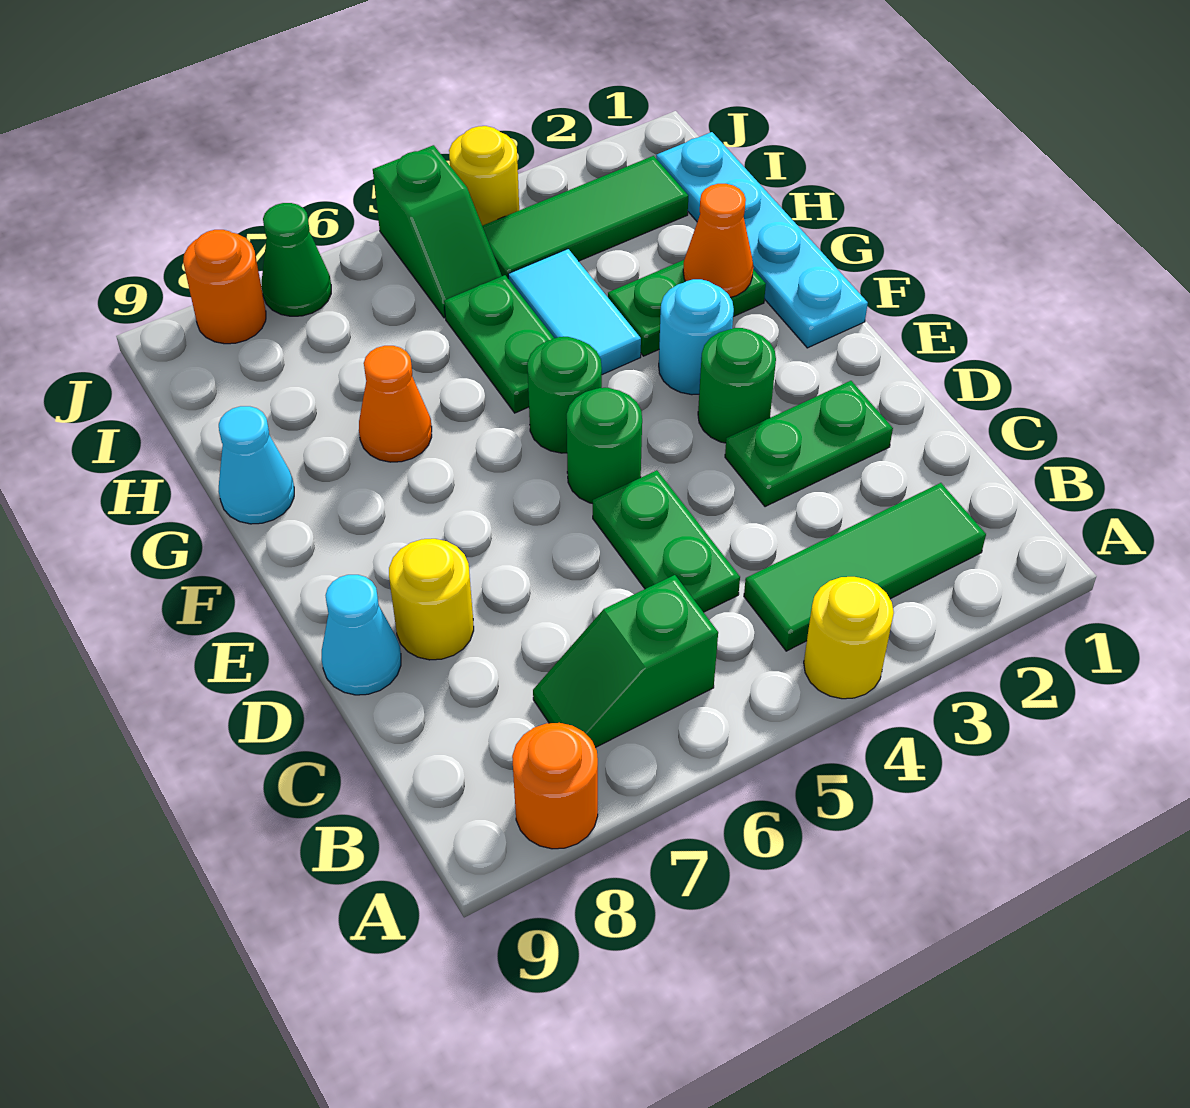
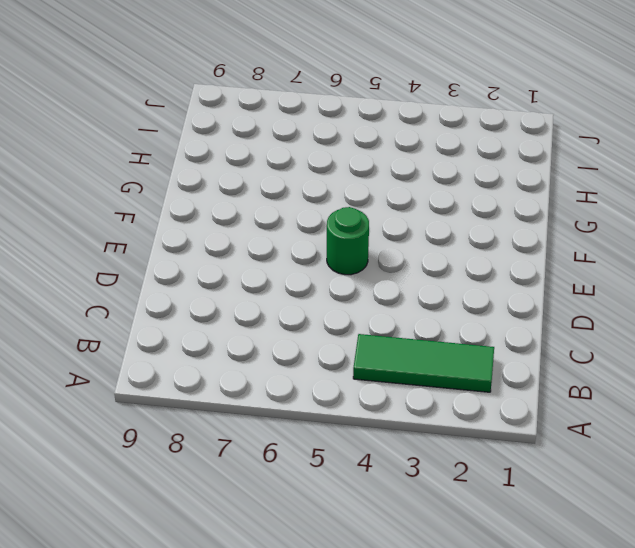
none -> yellow 1x1 round brick [804,577,894,699]
none -> orange 1x1 round brick [512,723,598,849]
none -> green 1x2 slope [533,575,718,748]

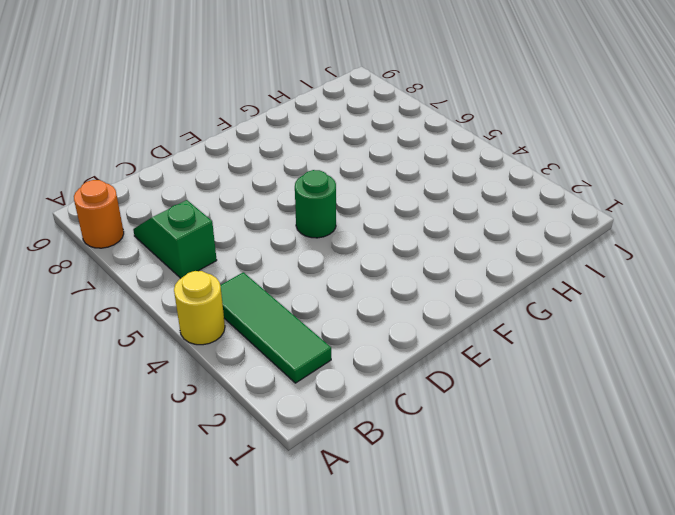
none -> green 1x2 plate [593,470,740,612]
none -> green 1x2 plate [725,381,893,507]
none -> yellow 1x1 round brick [389,539,474,660]

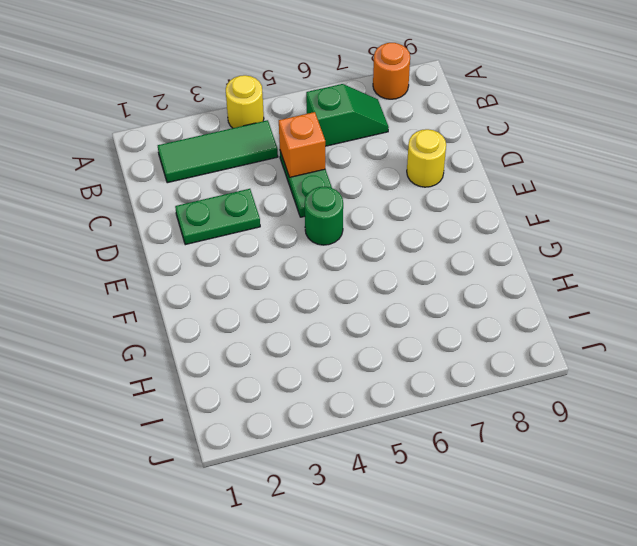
orange 1x1 brick [279,112,325,177] -> none
none -> cyan 1x1 cone [322,575,401,695]
none -> green 1x1 round brick [698,328,776,443]
none -> cyan 1x4 plate [656,132,868,348]

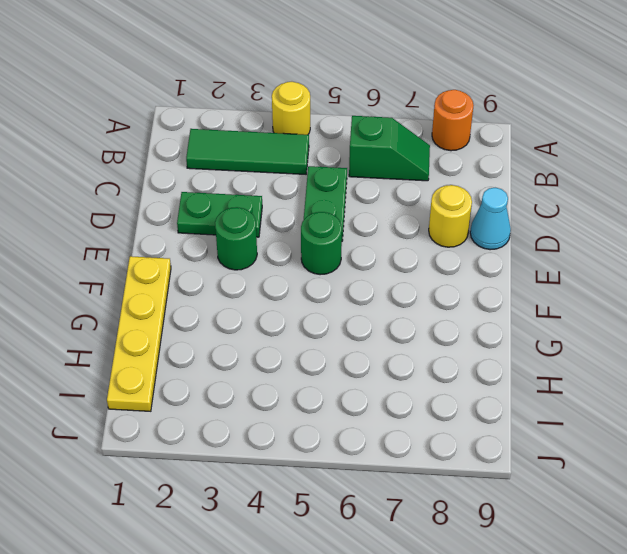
yellow 1x4 plate [107,256,171,411] -> cyan 1x4 plate [656,132,868,348]
none -> cyan 1x1 round brick [659,279,734,395]
none -> green 1x1 round brick [527,337,602,453]
none -> green 1x2 plate [608,260,766,356]

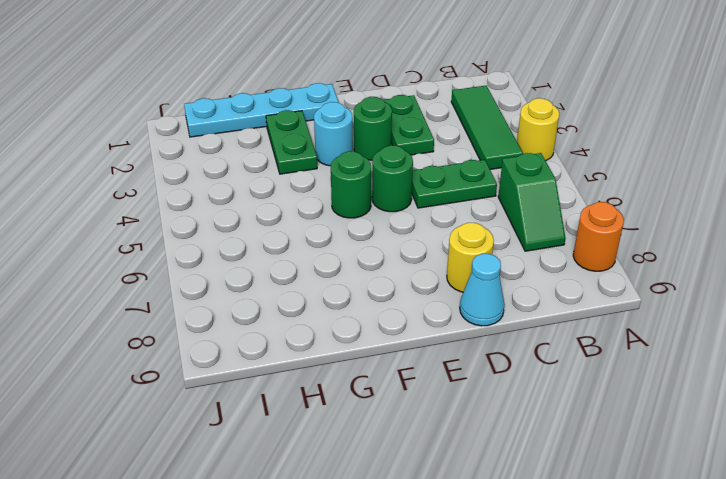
none -> cyan 1x2 tile [508,249,641,375]
none -> green 1x2 plate [444,275,554,413]
none -> orange 1x1 cone [359,346,432,462]

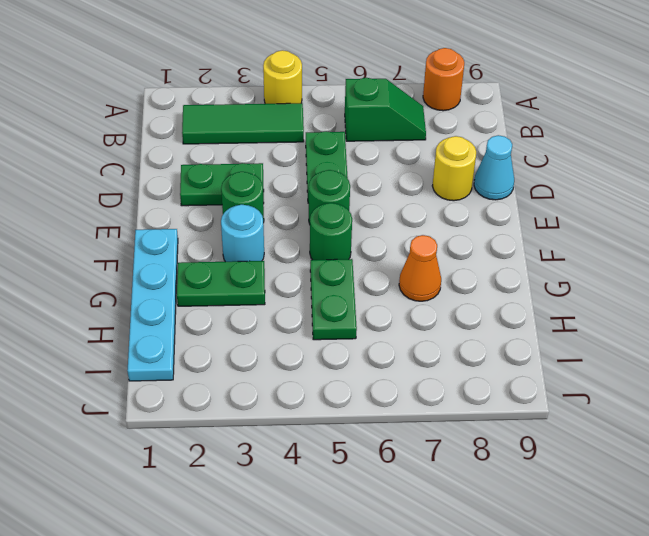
none -> cyan 1x2 tile [508,249,641,375]
none -> cyan 1x1 cone [218,406,294,524]
none -> green 1x3 tile [482,156,688,279]

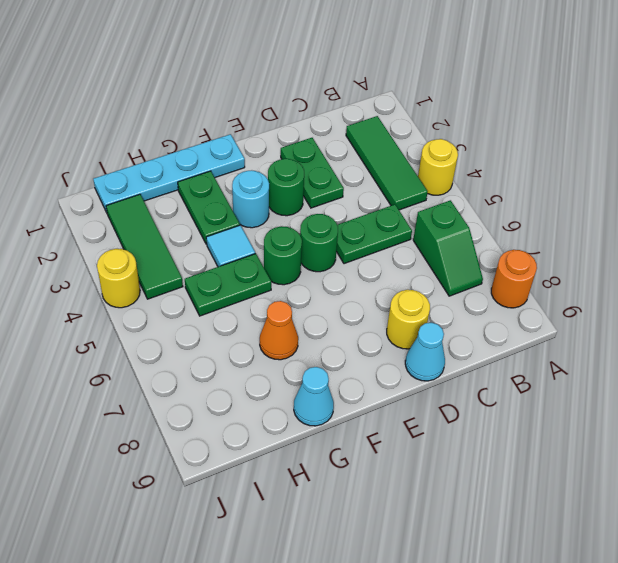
cyan 1x1 tile [206,225,255,267] -> cyan 1x2 tile [508,249,641,375]
none -> green 1x2 slope [373,145,502,318]
none -> green 1x1 cone [261,203,331,316]
none -> orange 1x1 round brick [183,230,266,344]

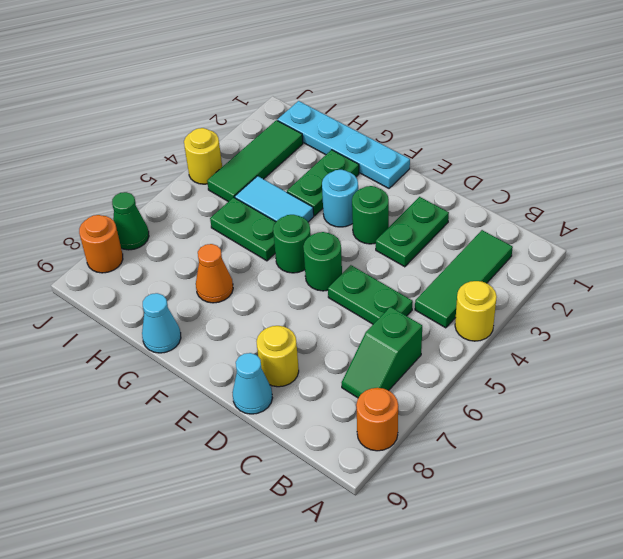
none -> green 1x2 slope [373,145,502,318]
none -> orange 1x1 cone [683,184,753,297]

